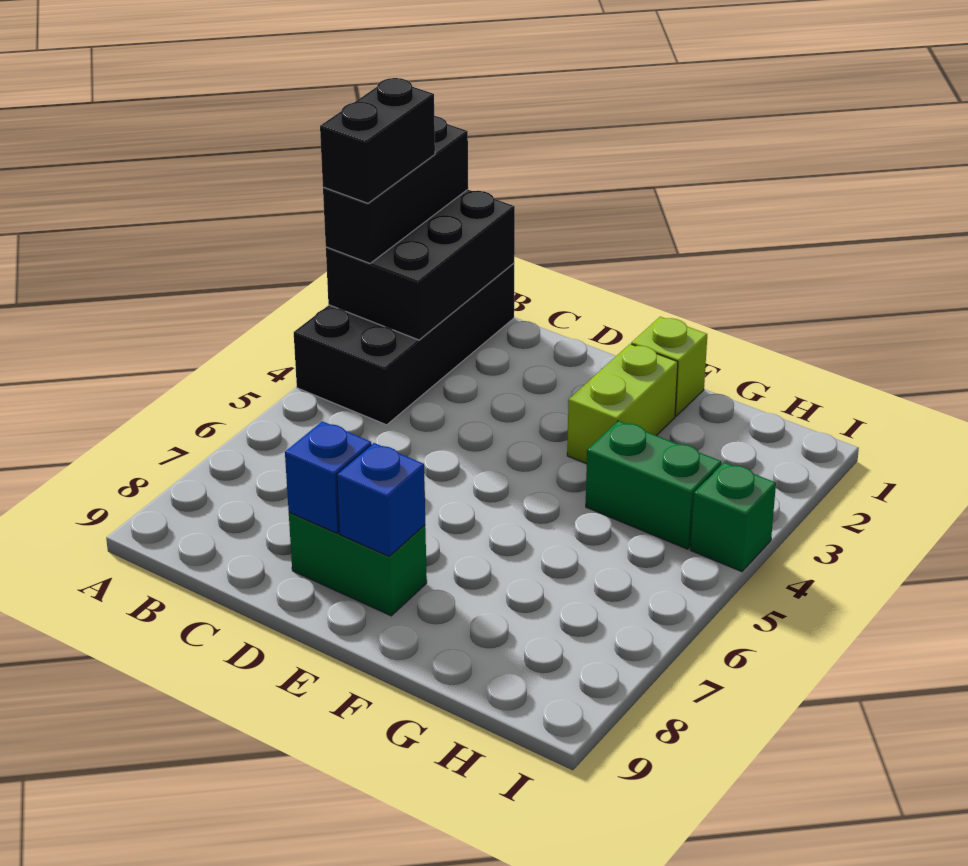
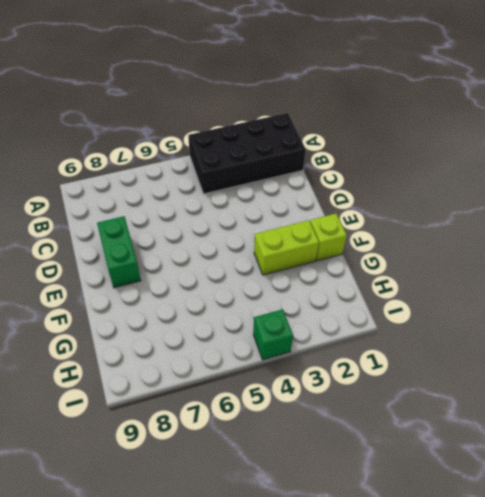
none -> green 1x2 brick [586,421,721,549]
none -> black 2x3 brick [326,190,515,340]

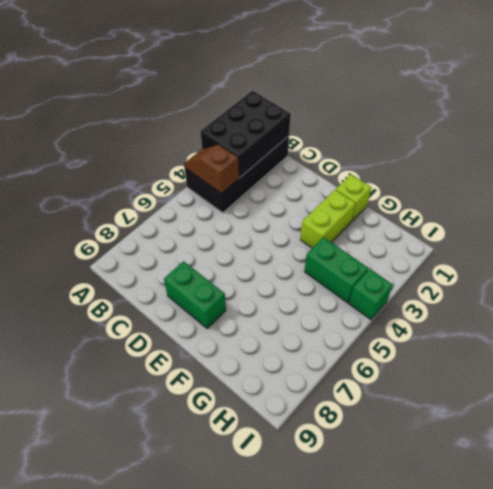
brown 1x2 slope [184,145,239,193] -> none
none -> blue 1x1 brick [285,421,371,533]
none -> blue 1x1 brick [337,443,425,556]

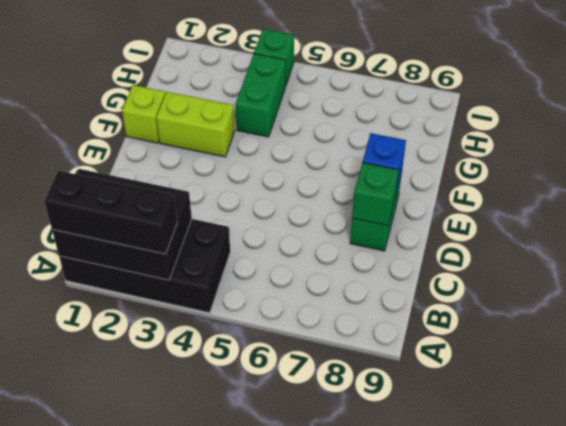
green 1x1 brick [352,163,398,226] -> blue 1x1 brick [285,421,371,533]
none -> black 1x2 brick [320,78,435,203]

